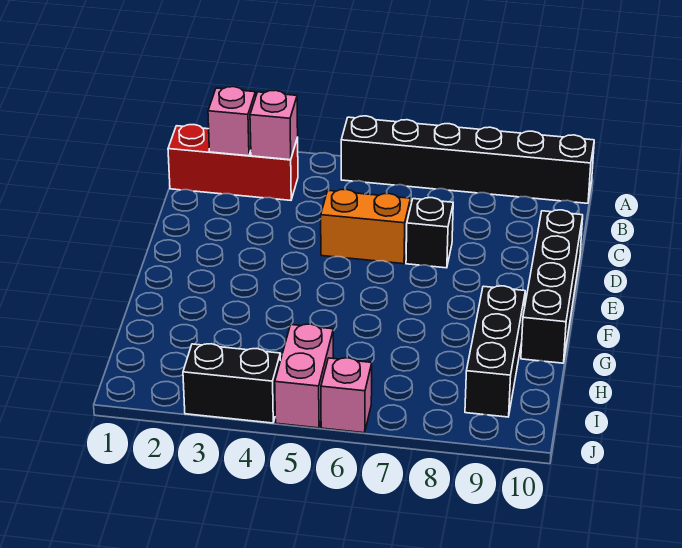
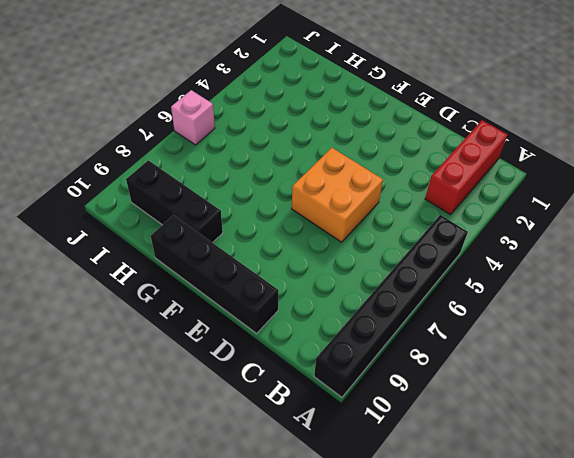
orange 2x2 brick [292,148,383,242] -> orange 1x2 brick [321,189,411,264]
none -> black 1x1 brick [406,198,453,268]
none -> pink 1x2 brick [275,324,333,428]

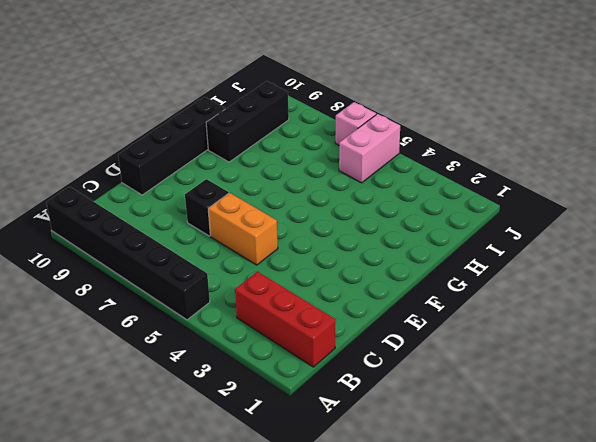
none -> black 1x2 brick [183,344,280,423]
none -> pink 1x1 brick [208,87,256,156]

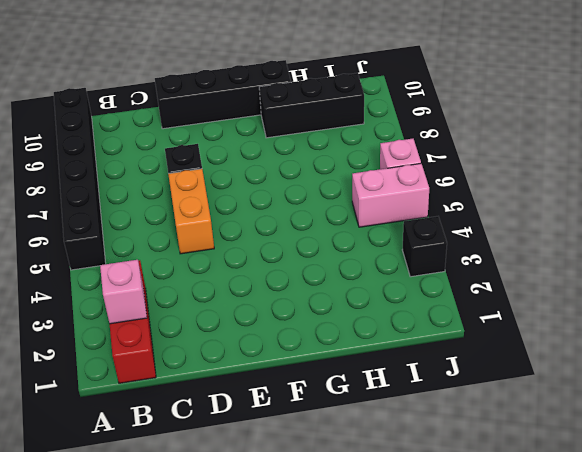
black 1x1 brick [402,216,447,277] -> black 1x2 brick [183,344,280,423]
none -> pink 1x1 brick [250,90,298,160]

